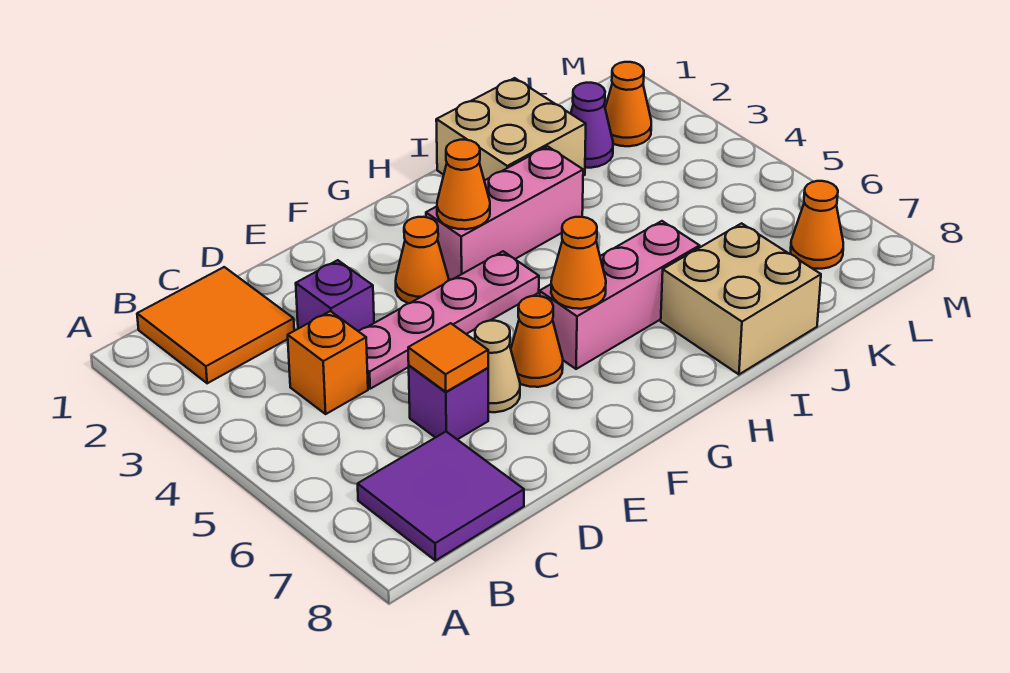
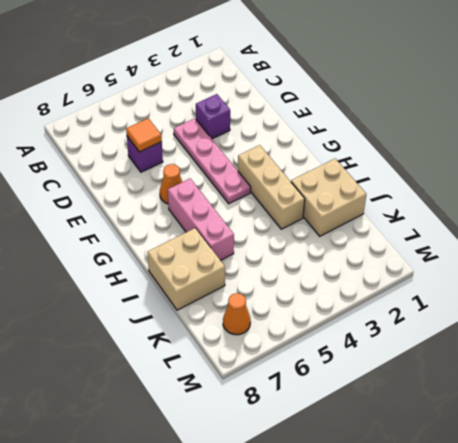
tan 1x3 brick [238,145,305,229] -> pink 1x3 brick [426,146,583,280]
none -> orange 2x2 tile [137,267,294,383]
none -> purple 2x2 tile [358,432,524,561]
none -> orange 1x1 brick [288,311,368,414]

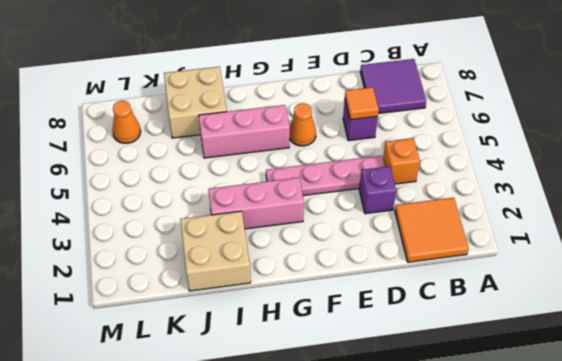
none -> tan 1x1 cone [475,321,520,412]
none -> orange 1x1 cone [396,217,449,303]
none -> purple 1x1 cone [571,83,613,168]

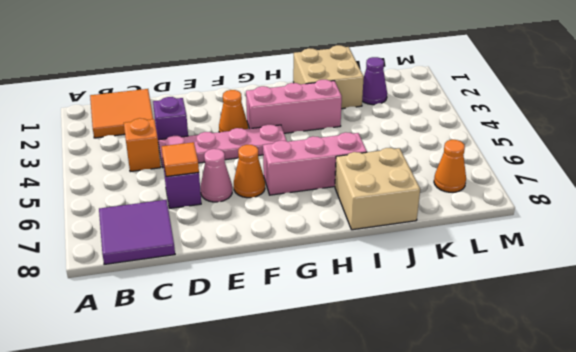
pink 1x1 cone [201,149,232,202] -> tan 1x1 cone [475,321,520,412]
none -> orange 1x1 cone [605,62,651,146]
none -> orange 1x1 cone [437,140,490,229]
none -> orange 1x1 cone [551,217,606,309]

